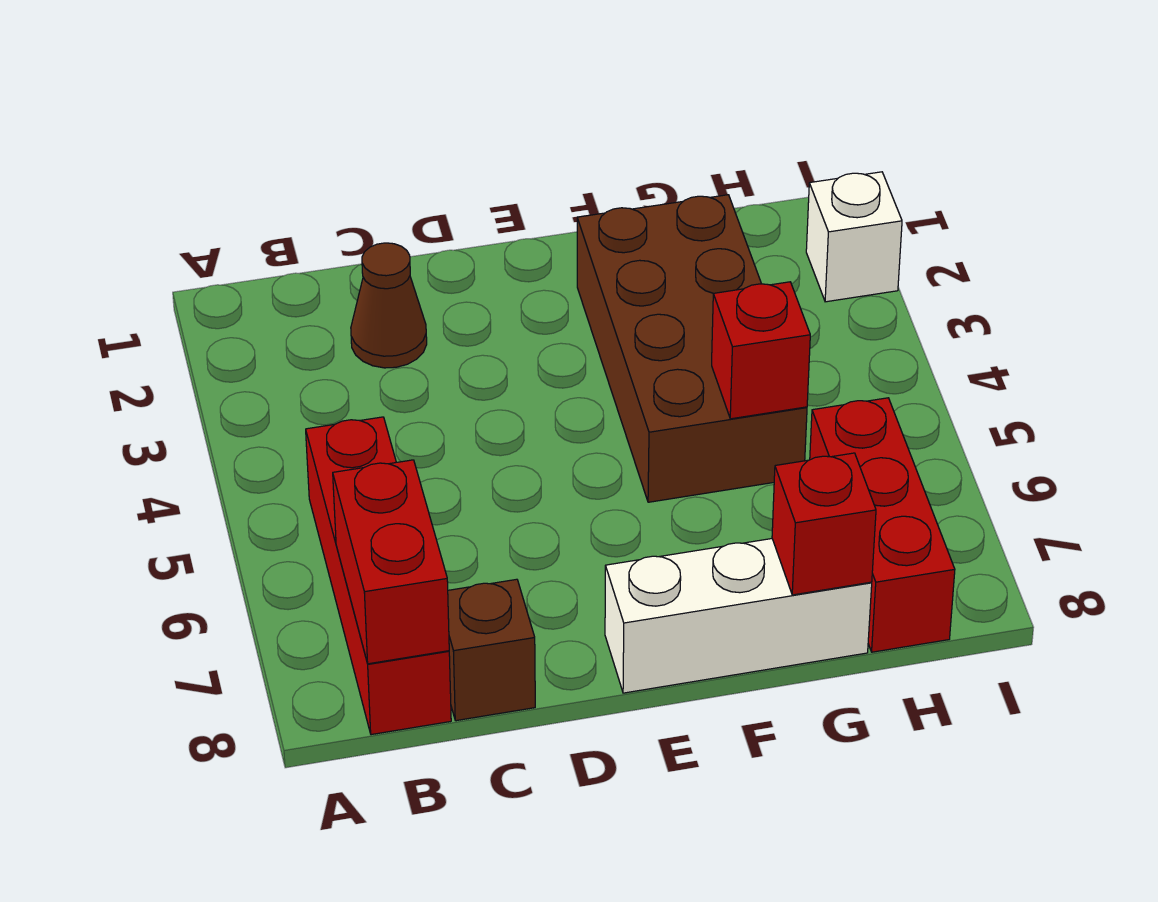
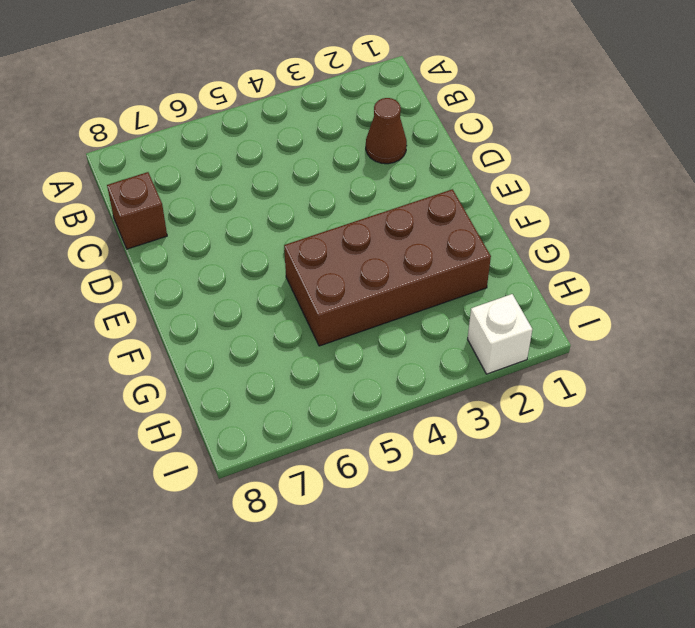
none -> red 1x4 brick [306,417,451,735]
none -> white 1x3 brick [605,539,872,693]

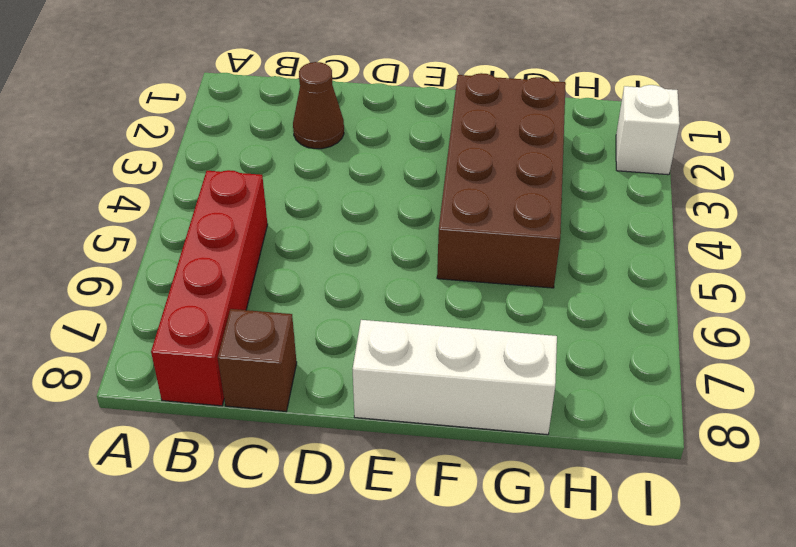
none -> red 1x3 brick [810,398,955,652]
none -> red 1x2 brick [333,460,449,664]

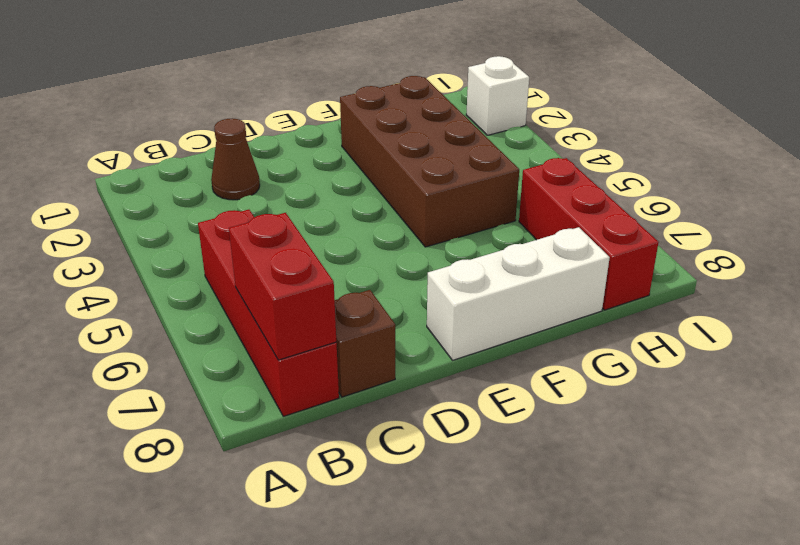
none -> red 1x1 brick [712,282,810,419]
none -> red 1x1 brick [772,453,876,595]

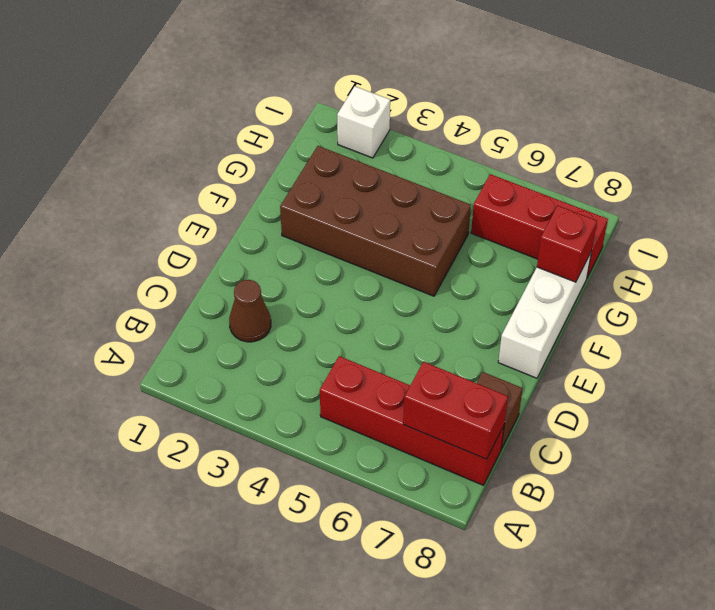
none -> red 1x1 brick [712,282,810,419]

